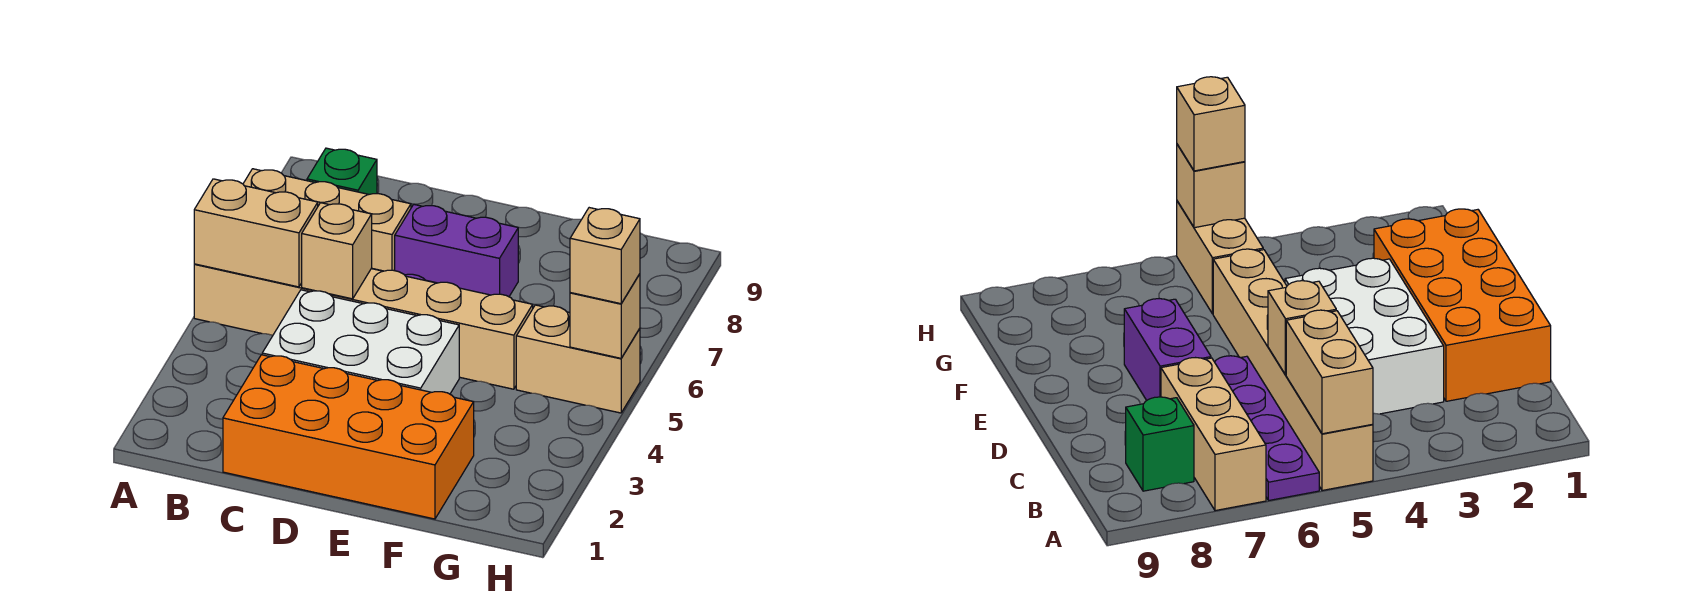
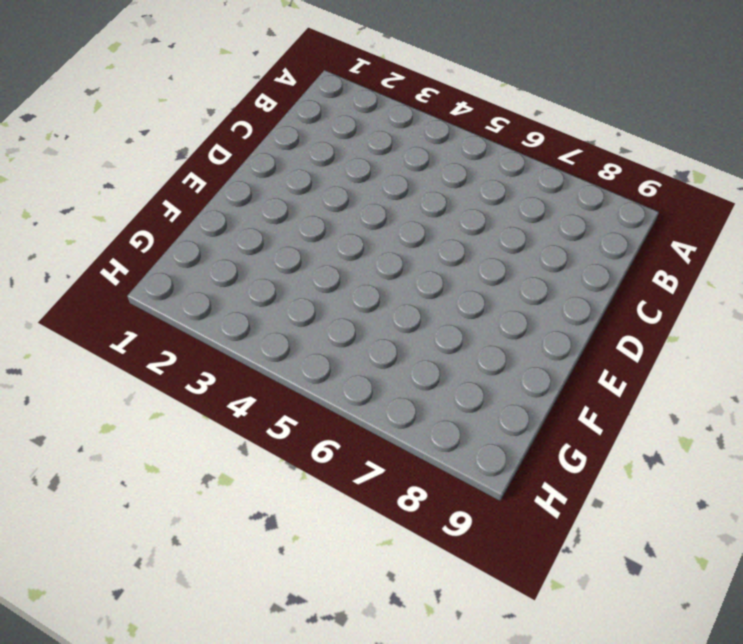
none -> tan 1x6 brick [194,264,533,389]
none -> purple 1x4 plate [1215,356,1319,500]
none -> tan 1x3 brick [243,169,411,271]

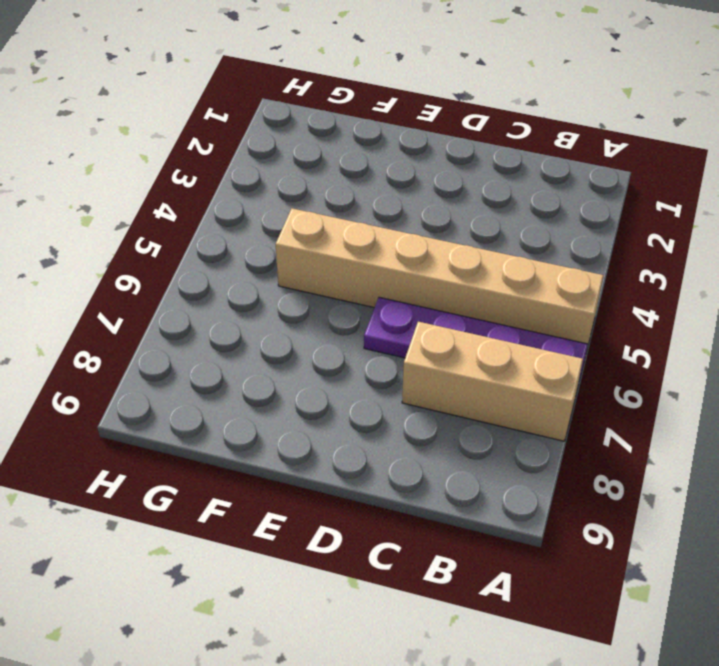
none -> green 1x1 brick [307,148,377,194]
none -> orange 2x4 brick [223,355,474,519]
none -> white 2x3 brick [262,290,459,394]

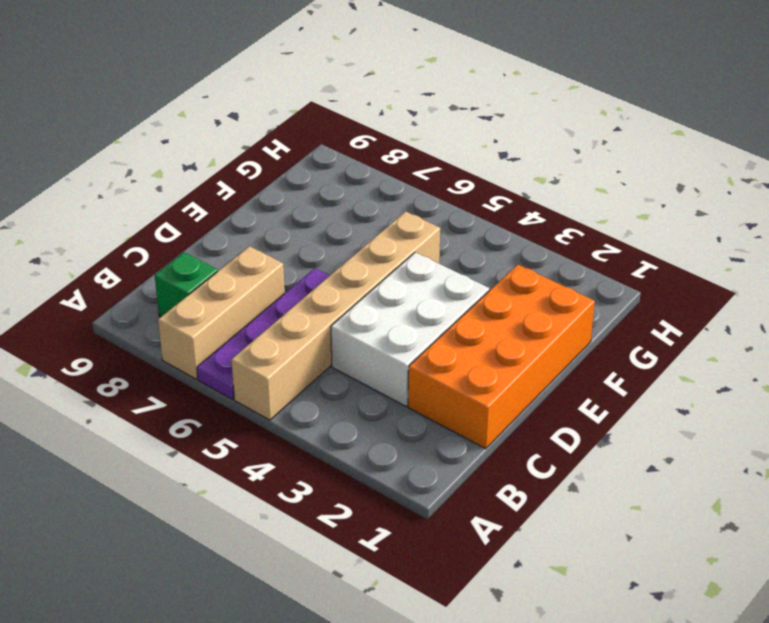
none -> purple 1x2 brick [395,205,518,297]
none -> tan 1x2 brick [516,305,640,413]
none -> tan 1x2 brick [194,179,318,287]

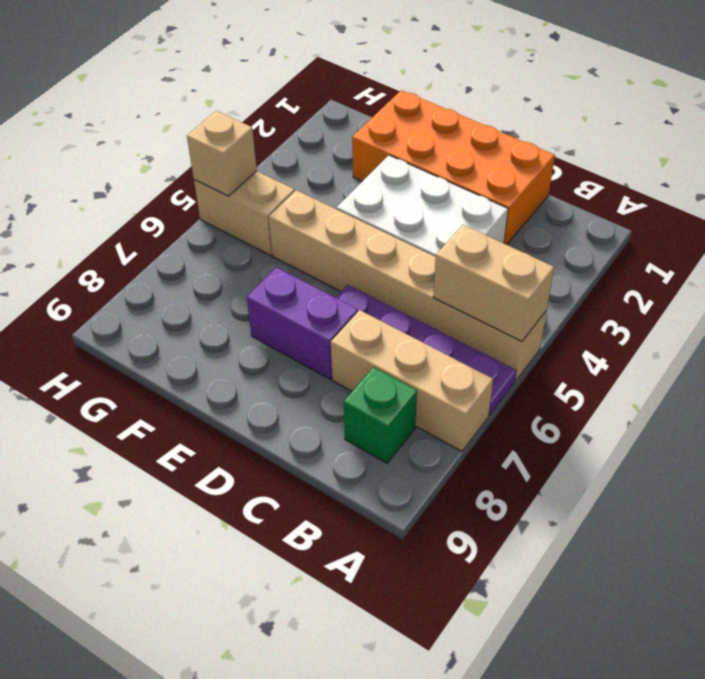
none -> tan 1x1 brick [302,203,372,299]
none -> tan 1x1 brick [570,208,640,304]

